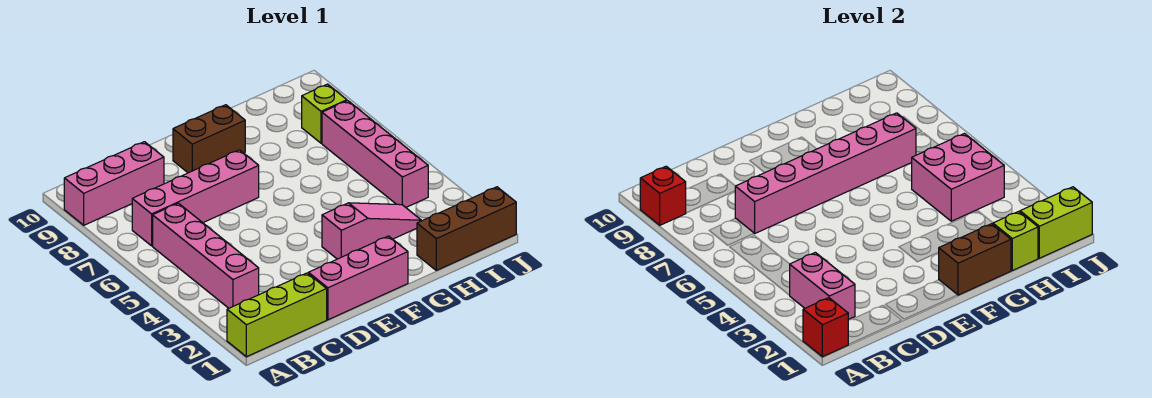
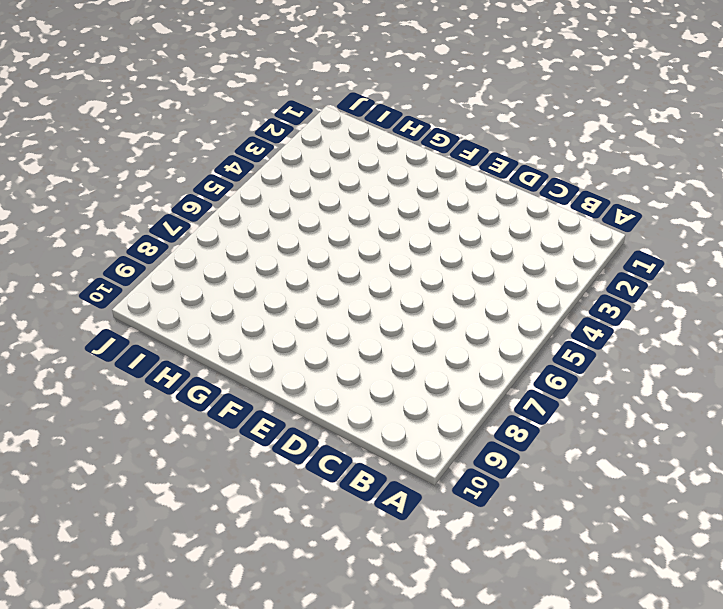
none -> lime 1x3 brick [227,273,327,357]
none -> pink 1x3 brick [64,142,164,225]
none -> pink 1x4 brick [153,203,259,308]

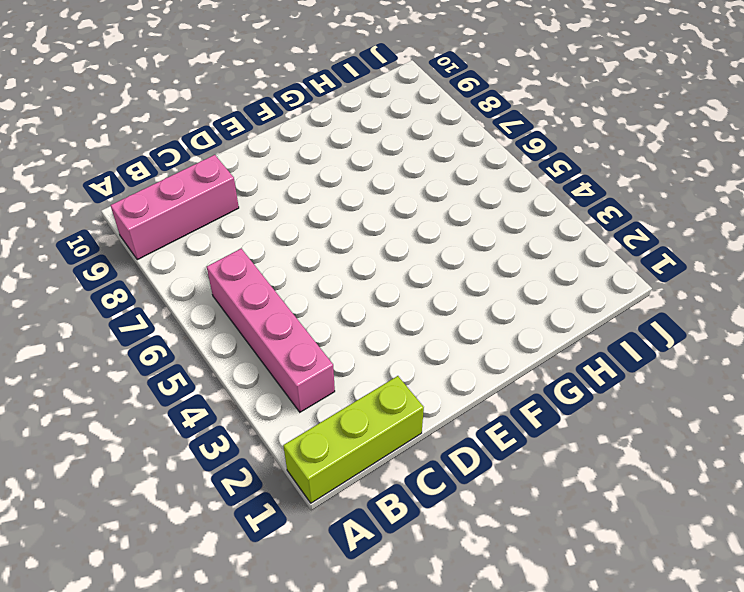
none -> pink 1x4 brick [132,150,259,246]
none -> pink 1x3 brick [308,236,408,320]
none -> brown 1x2 brick [173,105,245,173]

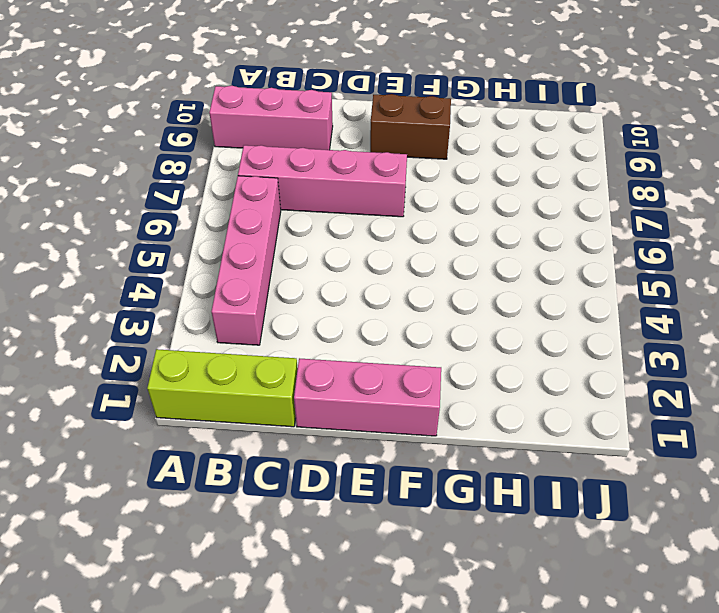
none -> pink 1x3 slope [322,203,421,259]
none -> brown 1x3 brick [417,187,516,270]
none -> pink 1x4 brick [322,101,428,207]

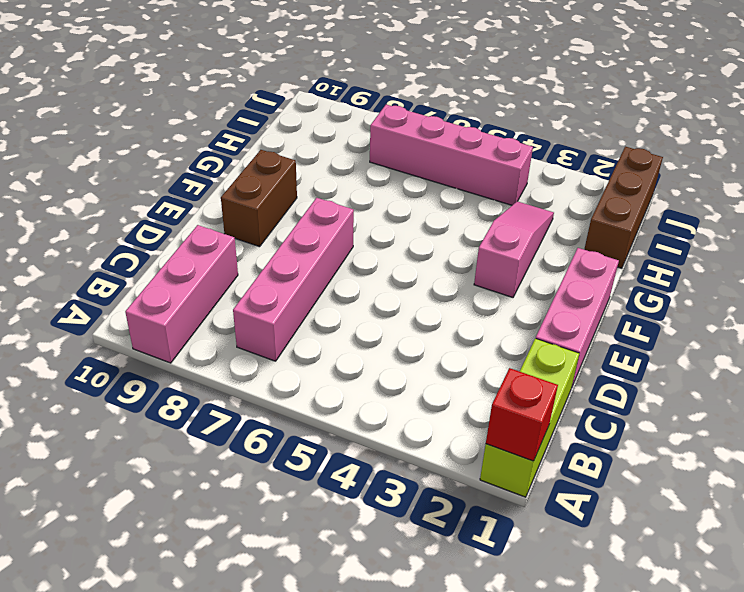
none -> pink 1x4 brick [153,203,259,308]
none -> lime 1x1 brick [302,84,347,143]
none -> red 1x1 brick [640,166,686,225]

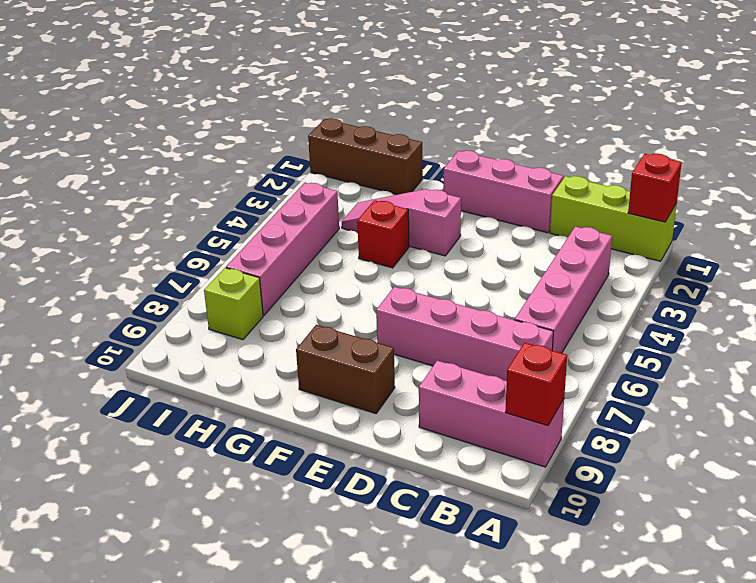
red 1x1 brick [357,201,409,268] -> none
none -> pink 1x2 brick [789,252,855,319]
none -> pink 1x6 brick [735,113,916,233]
none -> brown 1x2 brick [938,224,1011,295]

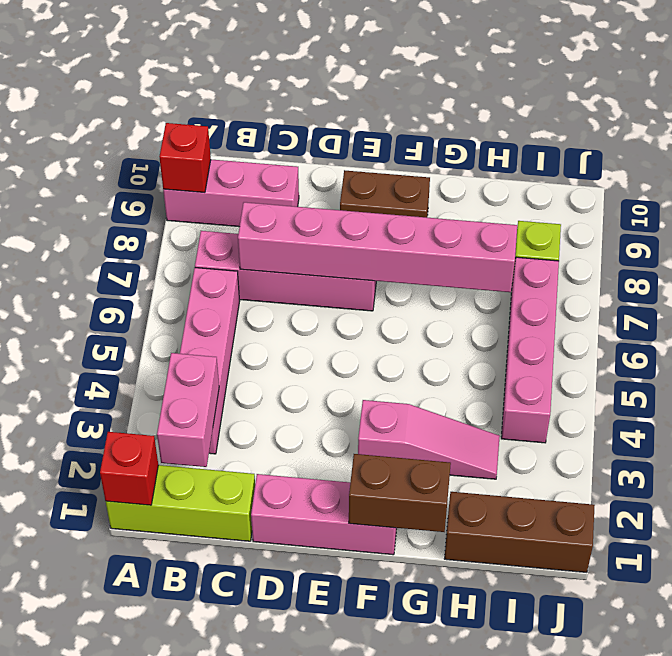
none -> lime 1x1 brick [993,211,1038,270]
none -> pink 2x2 brick [912,134,1004,221]
none -> lime 1x2 brick [1020,187,1092,258]

